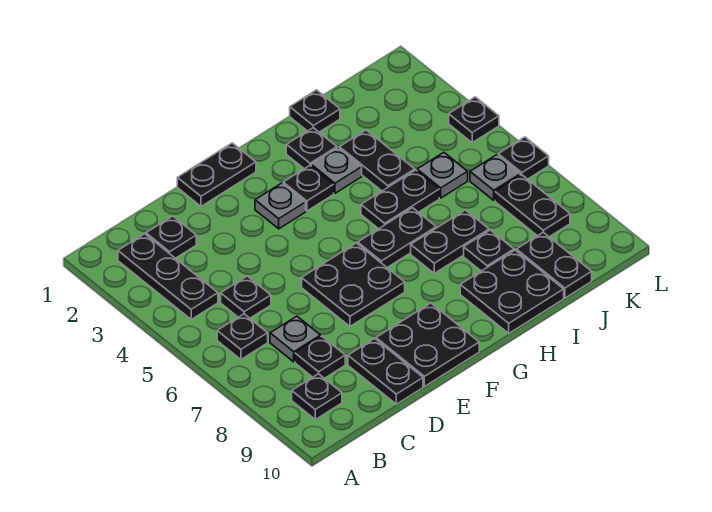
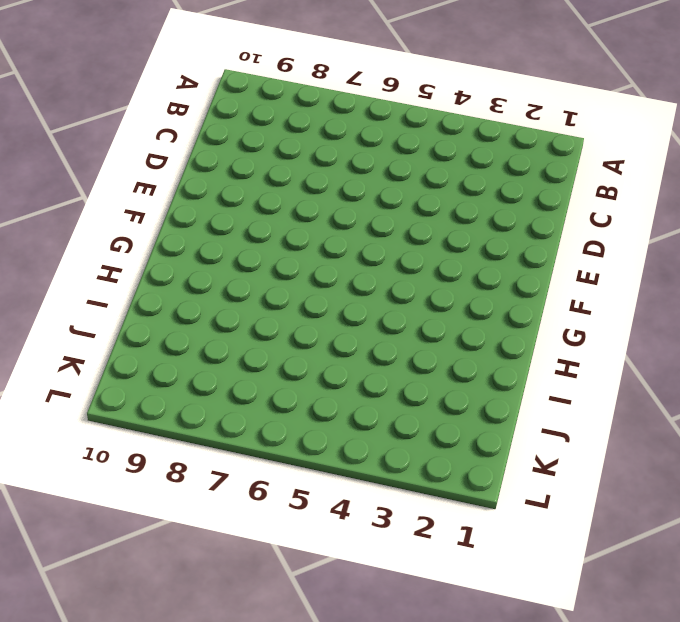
none -> black 1x3 plate [118,234,218,319]
none -> black 1x1 plate [217,314,268,359]
none -> black 1x1 plate [292,374,342,420]

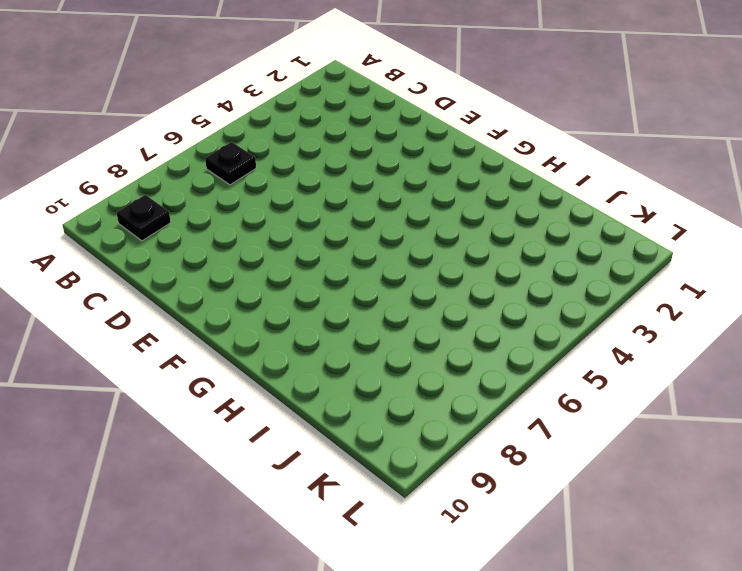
none -> black 1x3 plate [118,234,218,319]
none -> black 1x1 plate [146,216,196,258]
none -> black 1x1 plate [221,276,271,318]

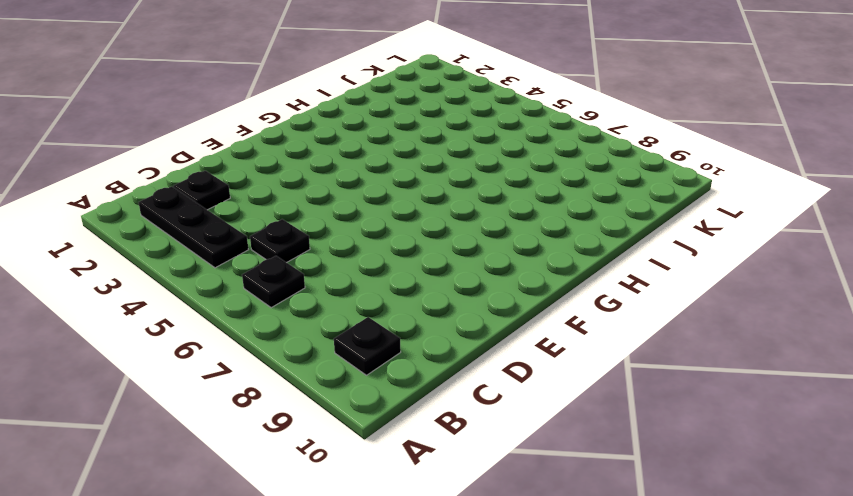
none -> grey 1x1 plate [270,316,321,362]
none -> black 1x1 plate [295,336,345,378]
none -> black 1x2 plate [348,338,423,404]

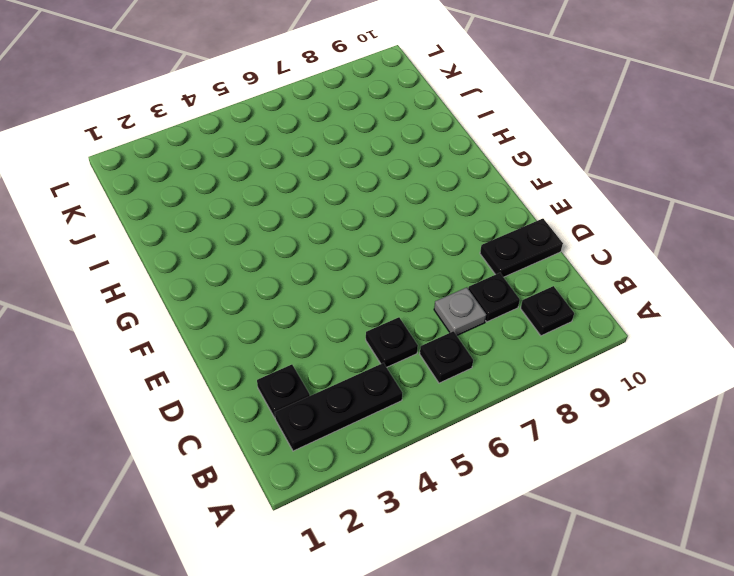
none -> black 1x2 plate [177,143,256,206]
none -> black 2x2 plate [302,243,405,326]
none -> black 2x2 plate [376,303,479,387]

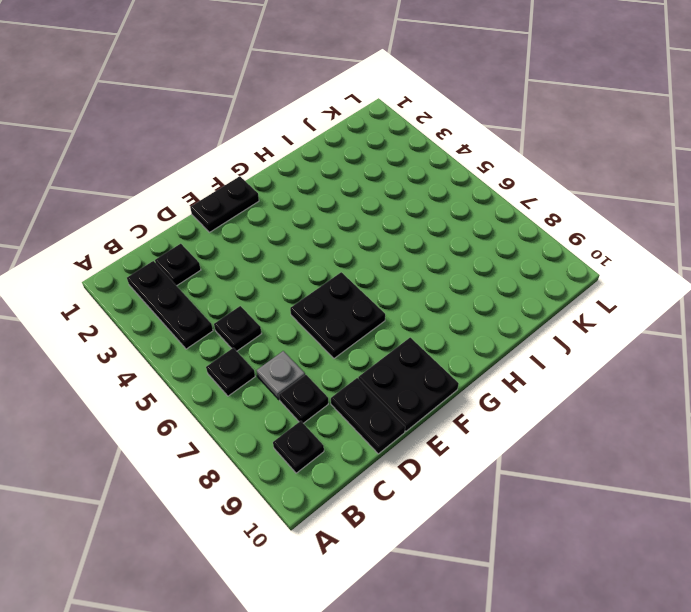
none -> grey 1x1 plate [255,183,306,229]
none -> black 1x1 plate [283,166,334,211]
none -> black 1x2 plate [358,208,436,267]

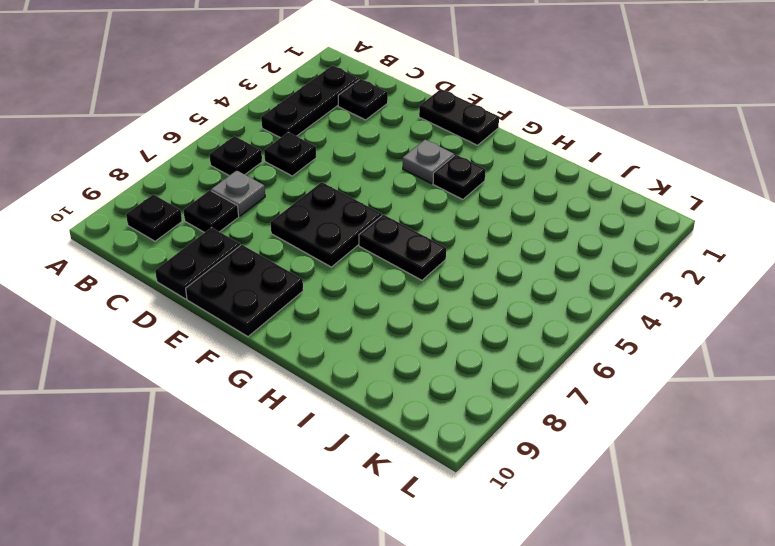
none -> black 1x1 plate [286,128,337,169]
none -> grey 1x1 plate [311,148,362,193]
none -> black 1x2 plate [361,170,439,229]

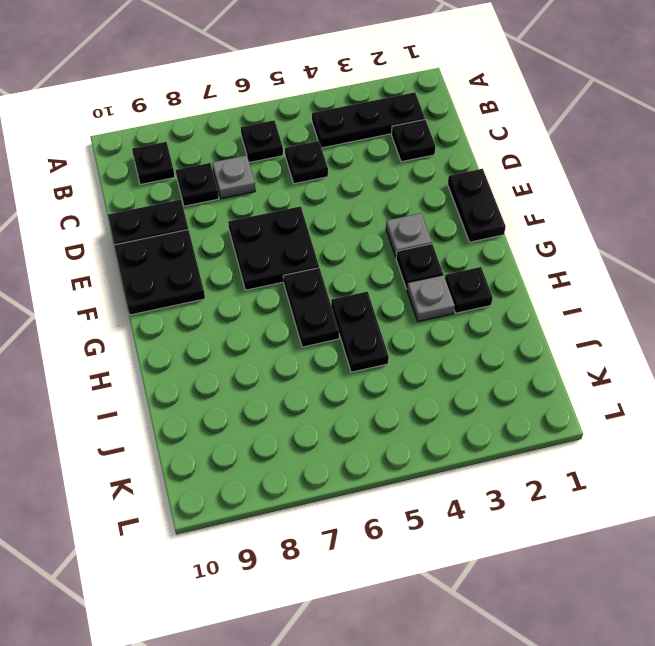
none -> black 1x2 plate [411,210,489,273]
none -> black 2x2 plate [460,250,564,333]
none -> black 1x1 plate [290,90,340,132]

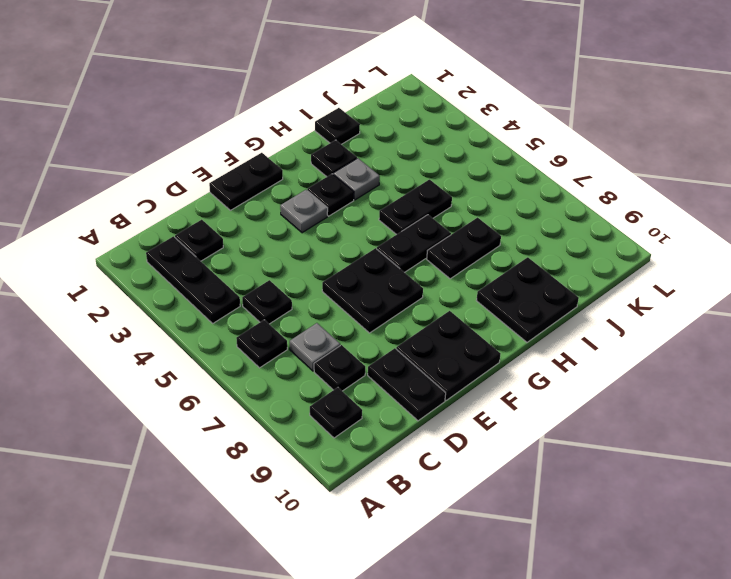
none -> black 1x2 plate [339,130,415,191]
none -> black 1x1 plate [464,230,514,271]
none -> grey 1x1 plate [417,152,468,198]

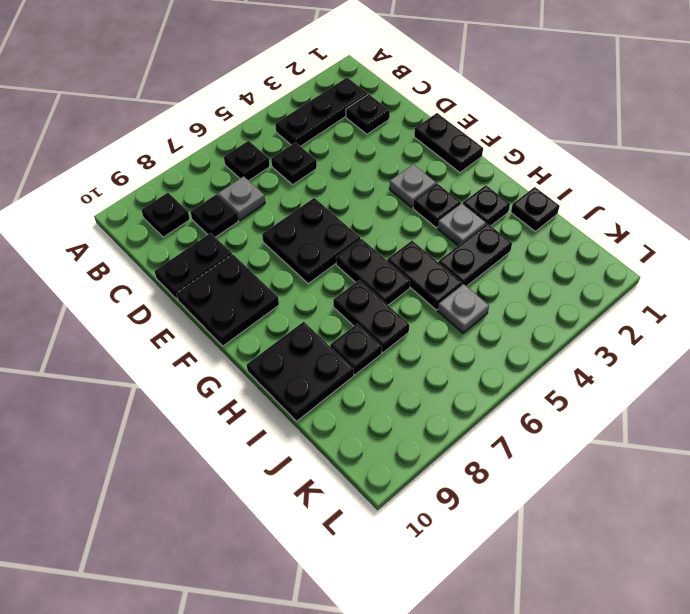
none -> black 1x2 plate [516,232,592,298]
none -> grey 1x1 plate [470,155,520,200]
none -> black 1x2 plate [495,175,570,237]

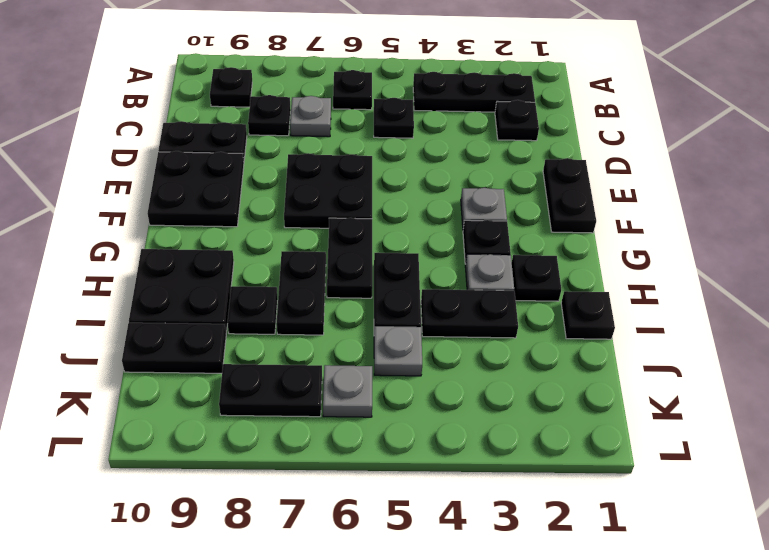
none -> black 1x1 plate [449,97,499,143]
none -> black 1x1 plate [498,137,549,179]

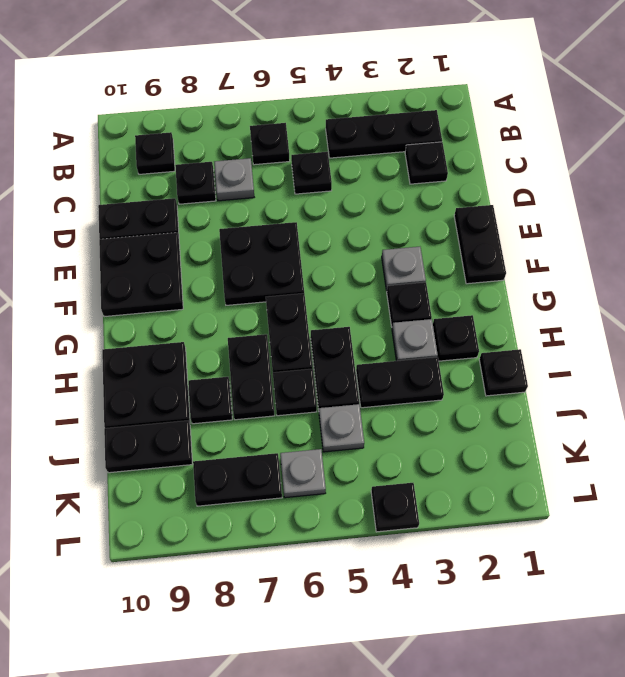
black 1x1 plate [273,369,317,416] -> black 1x1 plate moved to [498,137,549,179]

